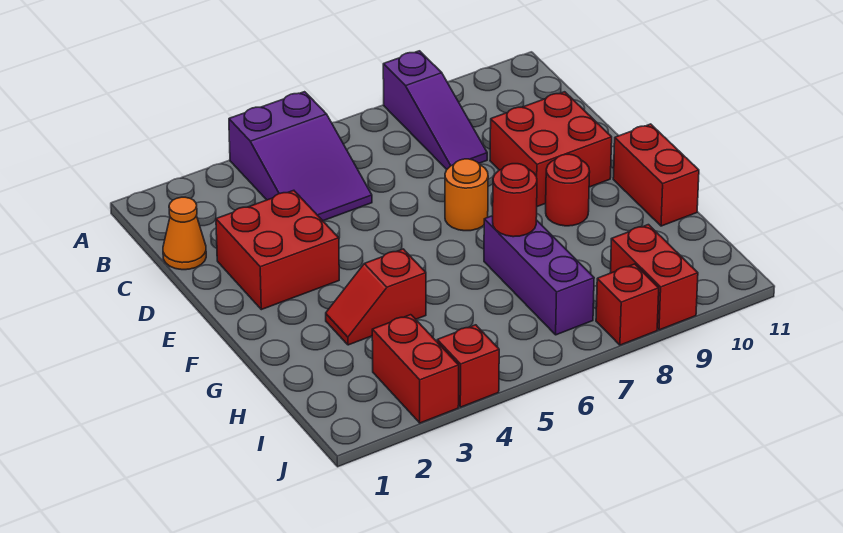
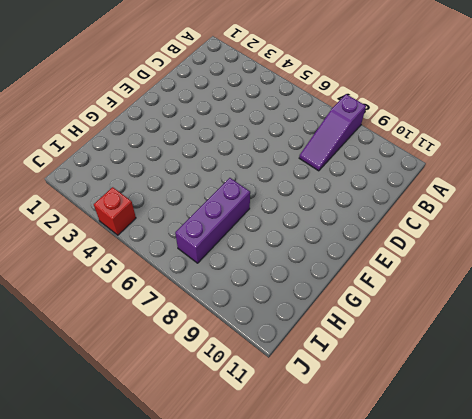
none -> purple 2x3 slope [229,92,372,221]
none -> orange 1x1 cone [163,197,206,270]
none -> red 2x2 brick [216,190,339,310]

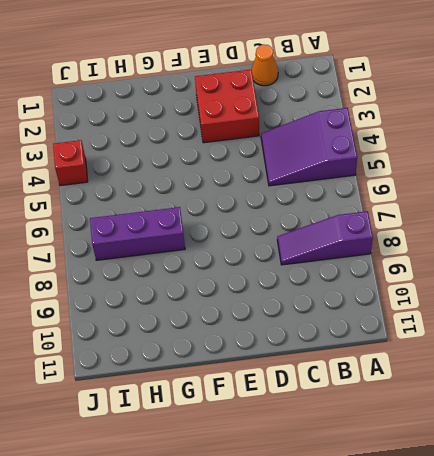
none -> red 2x2 brick [490,92,612,207]
none -> orange 1x1 round brick [445,159,488,231]
none -> red 1x1 round brick [546,154,590,226]

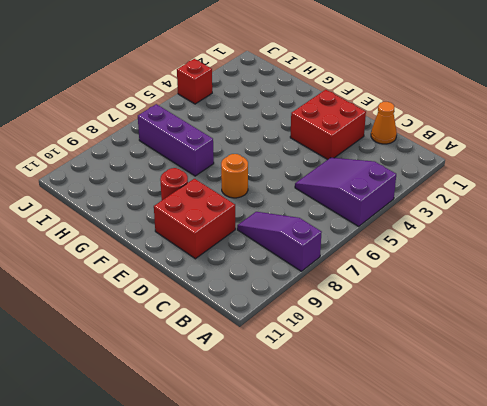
none -> red 1x2 brick [613,124,699,226]
none -> red 1x2 slope [326,249,426,345]
none -> red 1x2 brick [372,315,459,423]

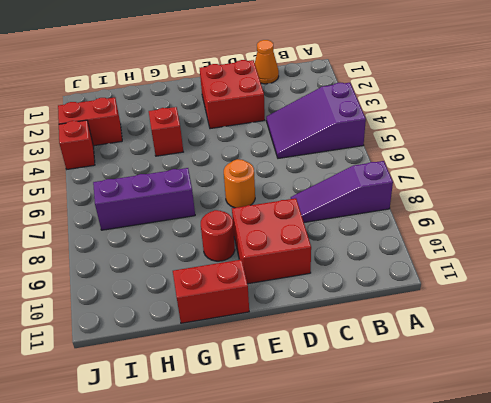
none -> red 1x2 brick [610,225,698,330]
none -> red 1x1 brick [596,264,659,345]
none -> red 1x1 round brick [493,164,537,237]

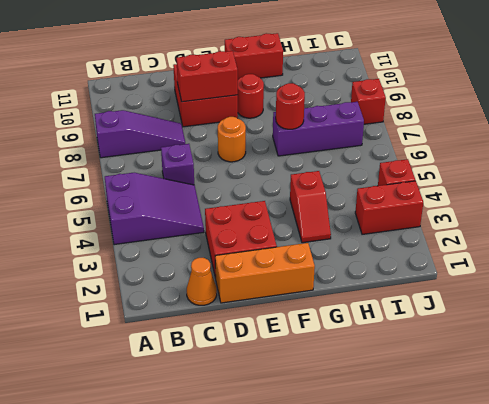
purple 1x1 brick [161,144,194,185] -> none
orange 1x3 brick [215,243,315,303] -> none
red 1x2 brick [176,51,238,102] -> red 1x2 brick moved to [610,225,698,330]

